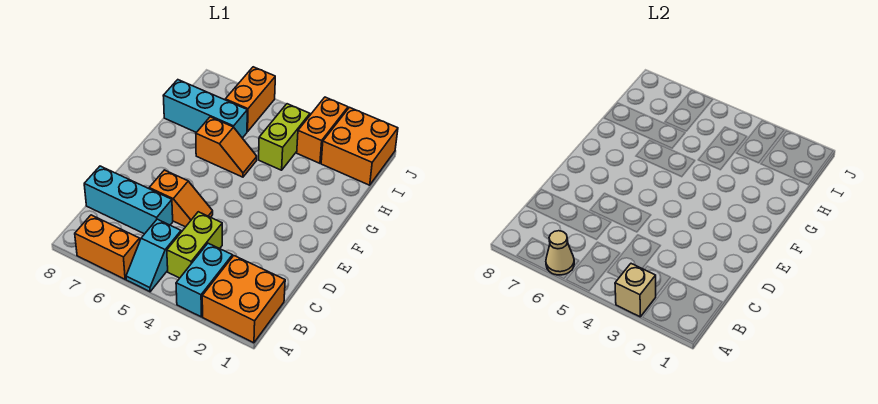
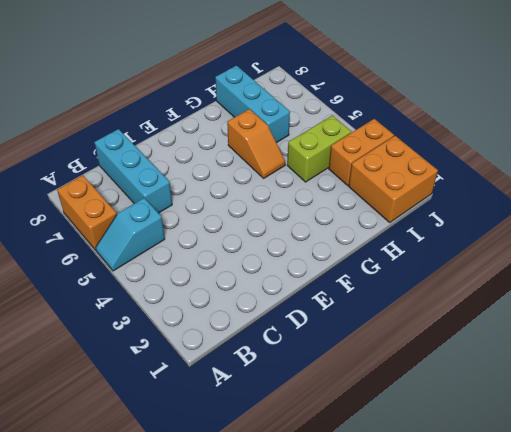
none -> orange 2x2 brick [202,256,285,343]
none -> cyan 1x2 brick [176,243,232,317]
none -> lime 1x2 brick [167,212,222,278]

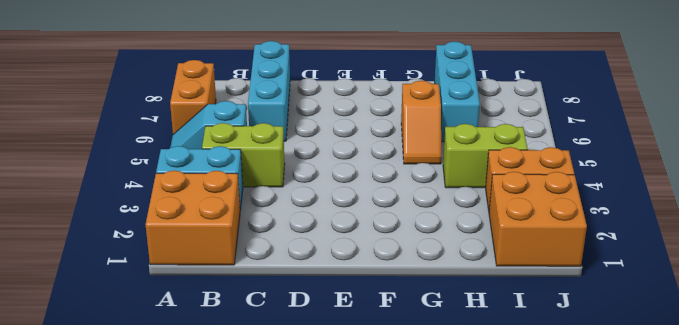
none -> orange 1x2 slope [149,170,213,227]
none -> orange 1x2 brick [225,67,275,132]
none -> tan 1x1 brick [615,264,656,317]

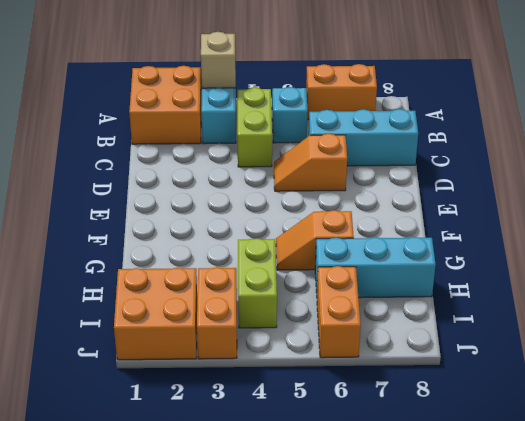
none -> tan 1x1 cone [546,231,574,275]

